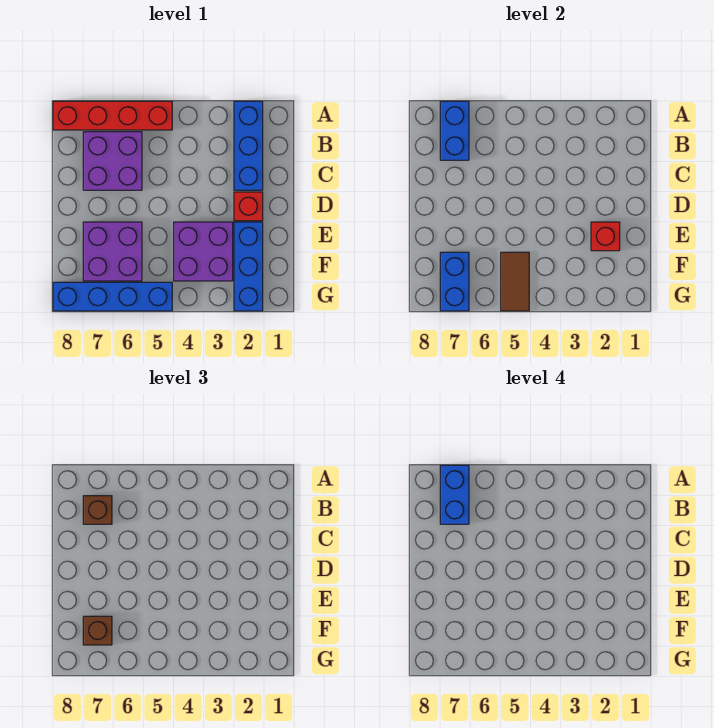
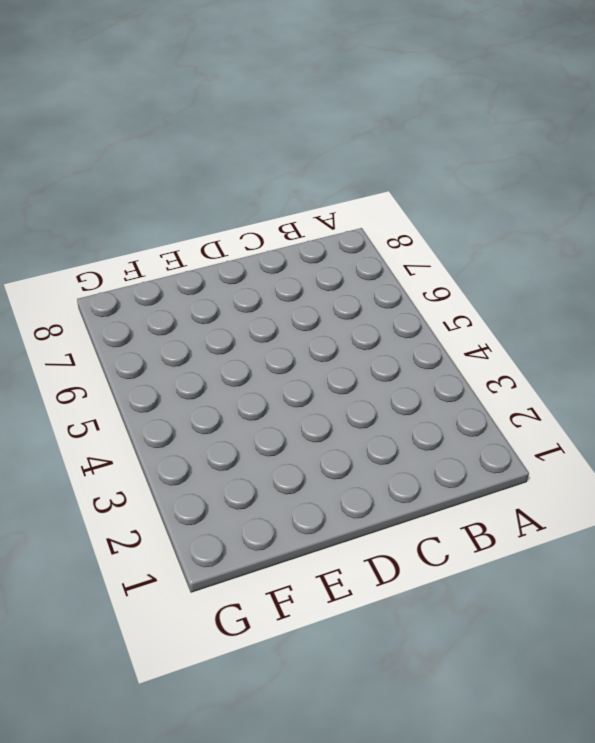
none -> blue 1x3 brick [234,101,263,190]
none -> red 1x4 brick [53,101,172,130]
none -> purple 2x2 brick [83,132,142,190]

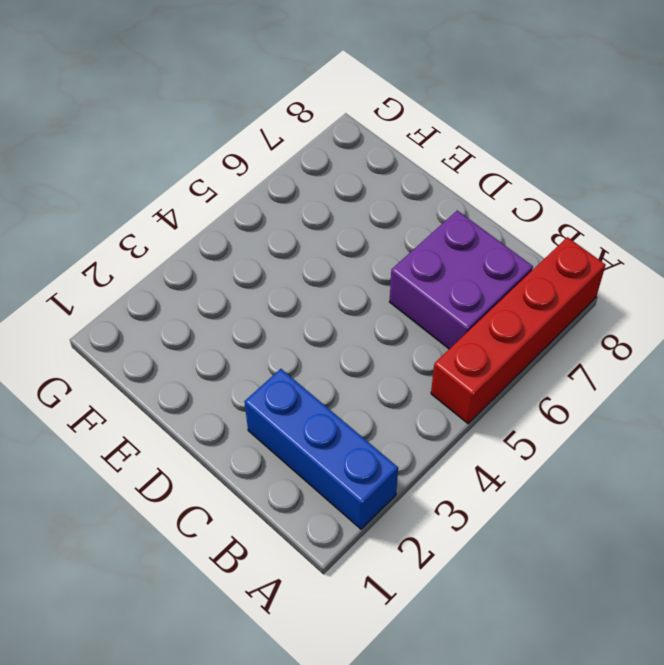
none -> red 1x1 brick [234,192,263,221]
none -> blue 1x3 brick [234,222,263,311]
none -> purple 2x2 brick [174,222,233,281]

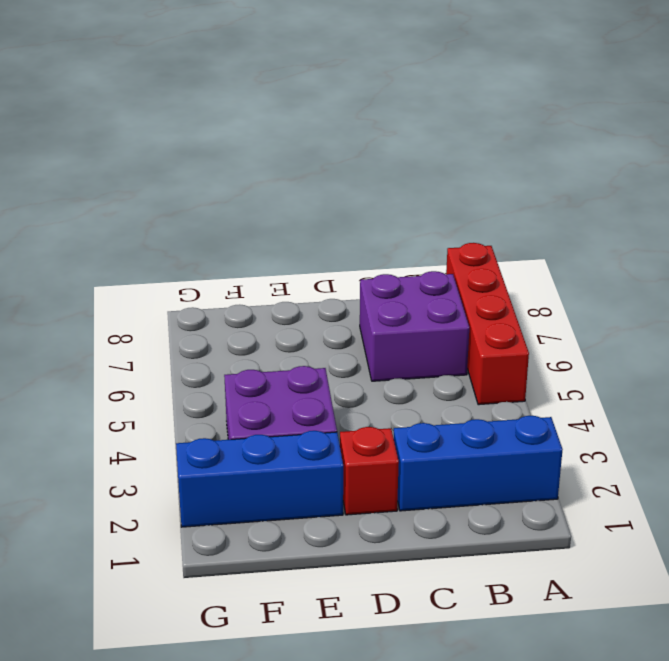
none -> purple 2x2 brick [83,222,142,281]
none -> blue 1x4 brick [53,282,172,311]
none -> blue 1x2 brick [440,101,469,160]

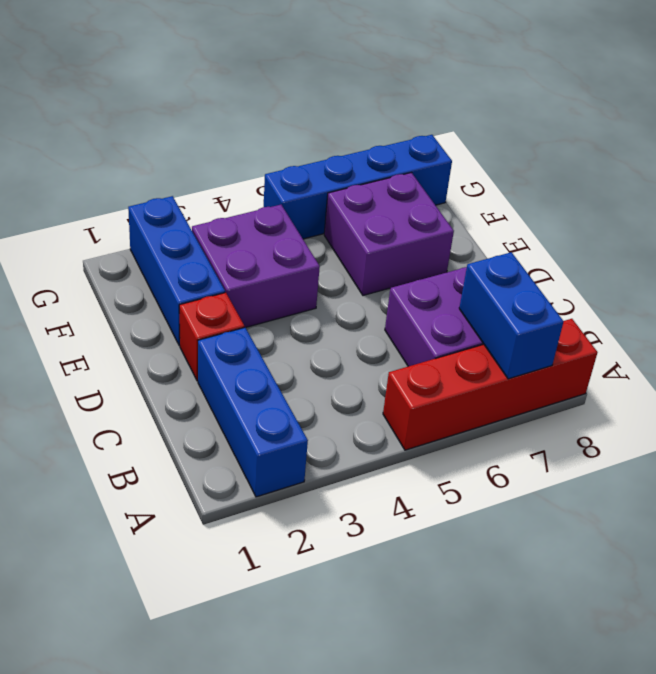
none -> red 1x1 brick [591,222,620,251]
none -> brown 1x2 tile [501,252,529,311]
none -> blue 1x2 brick [440,252,469,311]

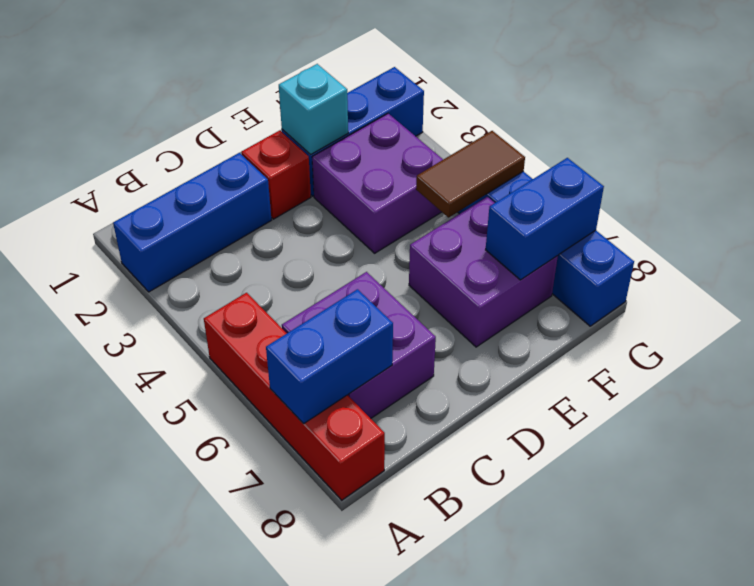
cyan 1x1 brick [279,64,348,155] -> red 1x1 brick [591,222,620,251]
none -> brown 1x1 brick [83,496,112,524]
none -> brown 1x1 brick [83,616,112,645]
none -> blue 1x2 brick [440,465,469,524]

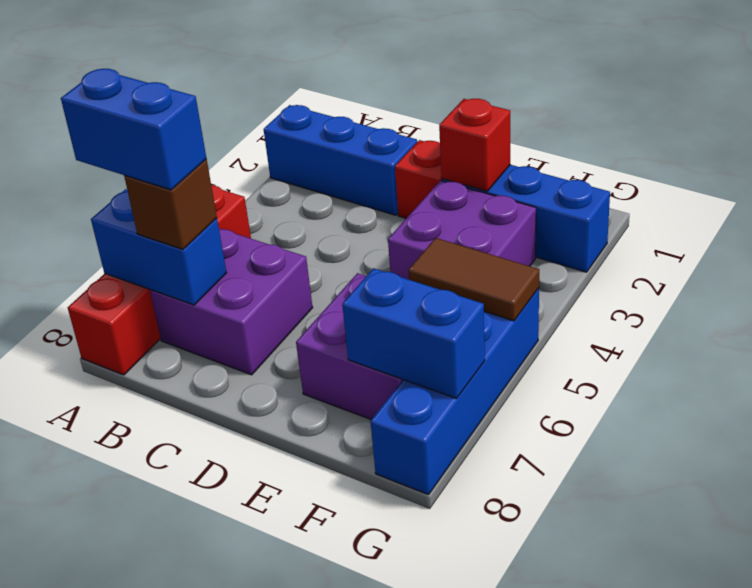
none -> brown 1x1 brick [83,616,112,645]

